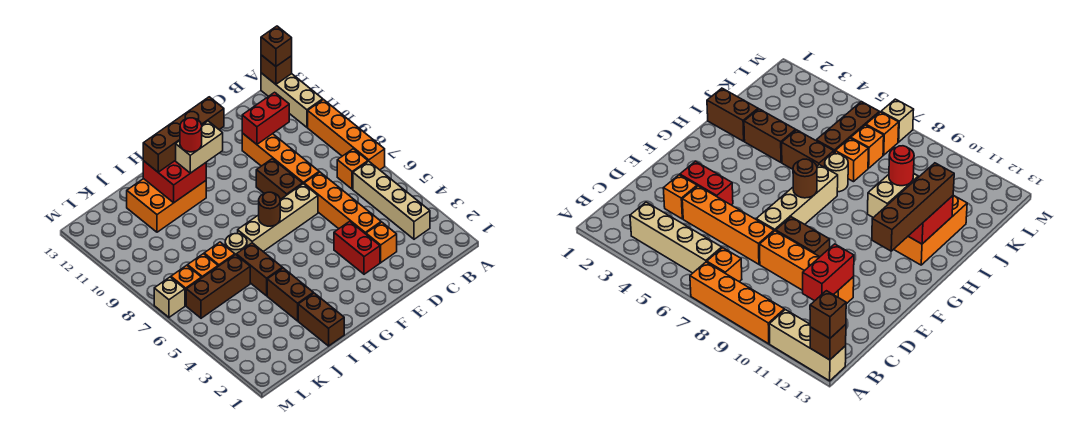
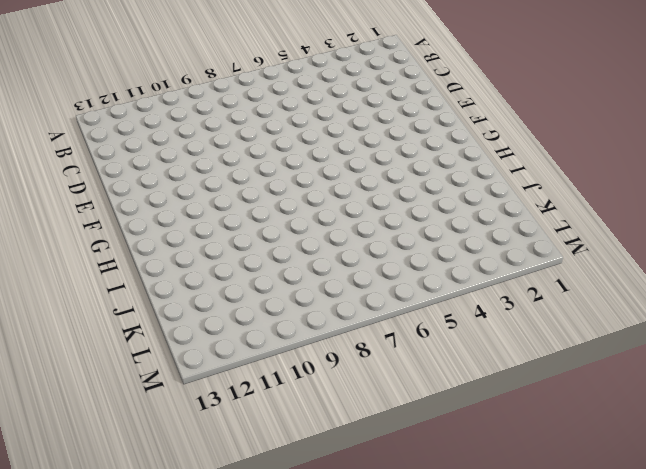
none -> orange 1x4 brick [308,100,385,170]
none -> tan 1x3 brick [261,73,323,127]
none -> tan 1x4 brick [353,161,430,239]

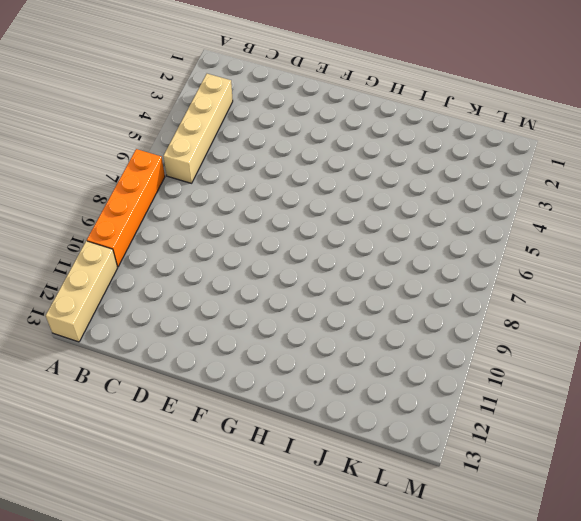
none -> orange 1x1 brick [337,149,368,189]
none -> orange 1x1 brick [366,222,397,263]
none -> orange 1x4 brick [304,172,381,234]

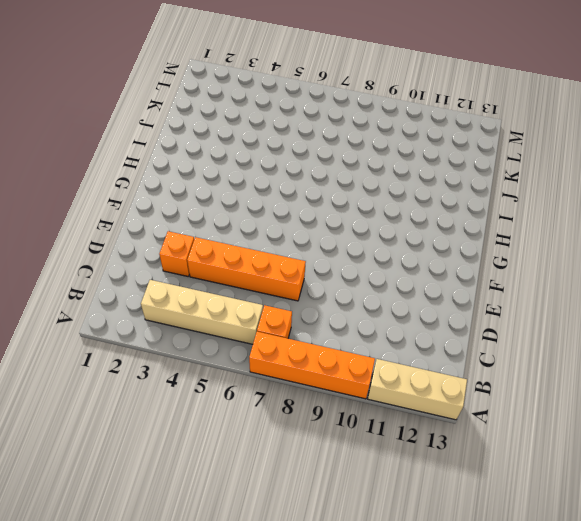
none -> orange 1x4 brick [242,133,319,184]
none -> red 1x2 brick [334,221,380,274]
none -> tan 1x4 brick [238,184,318,251]

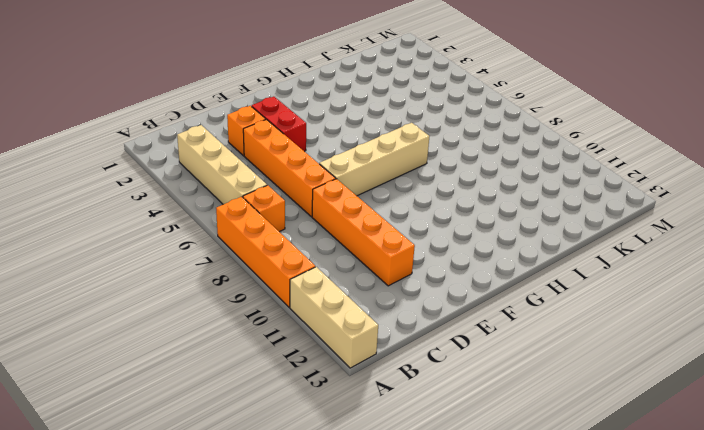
none -> brown 1x2 brick [256,159,303,200]
none -> orange 2x3 brick [127,179,206,232]
none -> brown 1x2 brick [298,293,344,346]

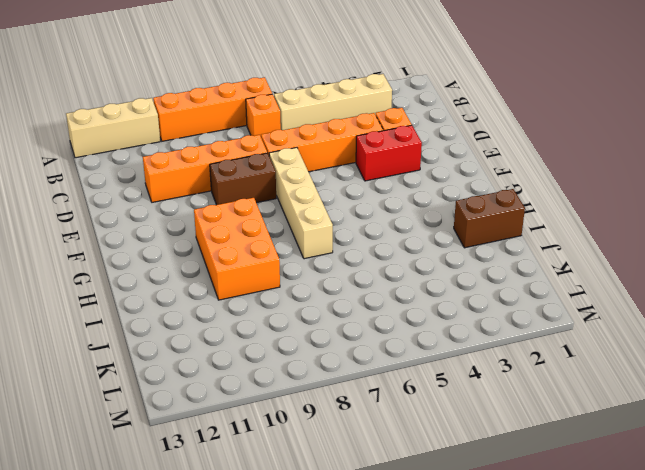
orange 2x3 brick [194,198,280,300] -> orange 2x3 brick moved to [127,179,206,232]
none -> brown 1x2 brick [267,268,313,321]
none -> brown 1x2 brick [236,243,282,296]
none -> tan 1x1 round brick [225,234,247,255]

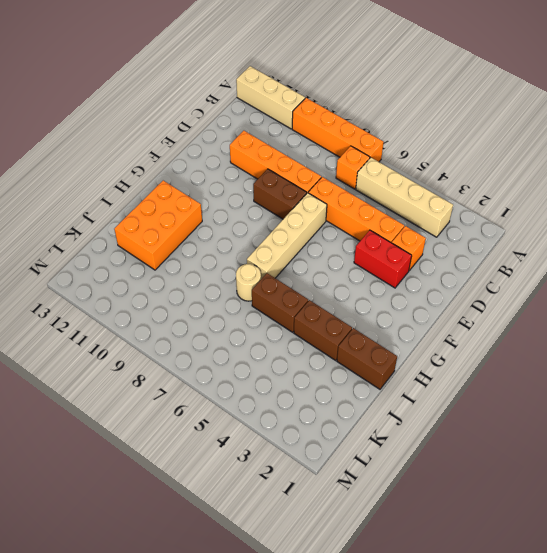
none -> brown 1x3 brick [186,255,250,318]
none -> orange 1x1 brick [204,242,235,266]
none -> orange 1x1 brick [188,254,218,277]

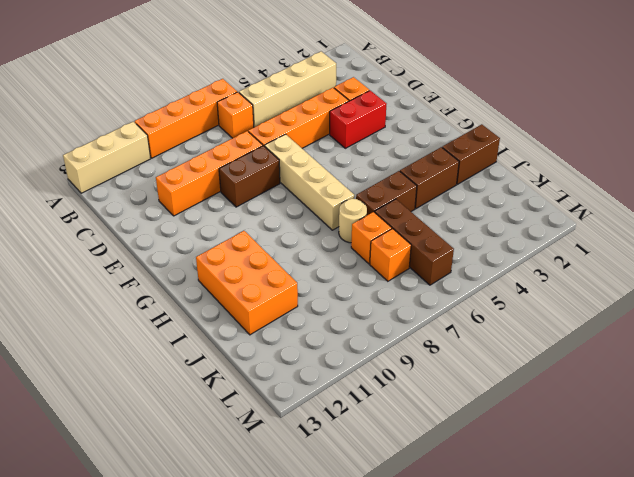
none -> orange 1x1 brick [171,265,202,306]
none -> tan 1x1 brick [154,277,185,317]
none -> brown 1x1 brick [261,55,292,84]

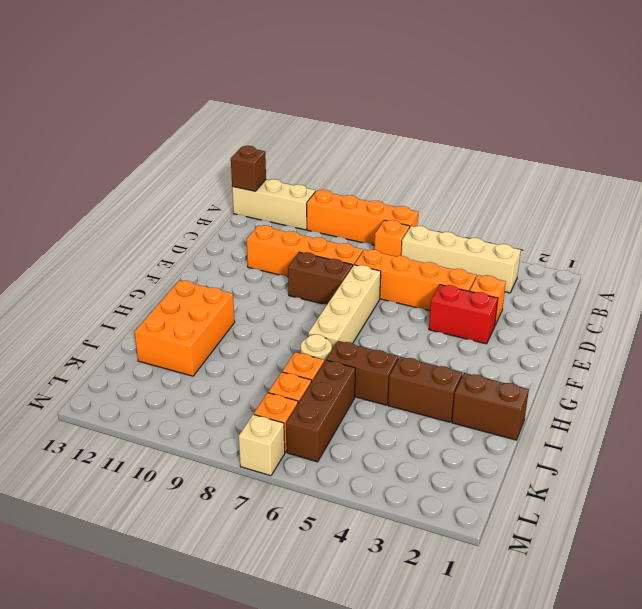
none -> red 1x2 brick [242,92,289,144]
none -> brown 1x1 round brick [259,192,280,226]
none -> red 2x2 brick [143,160,206,203]

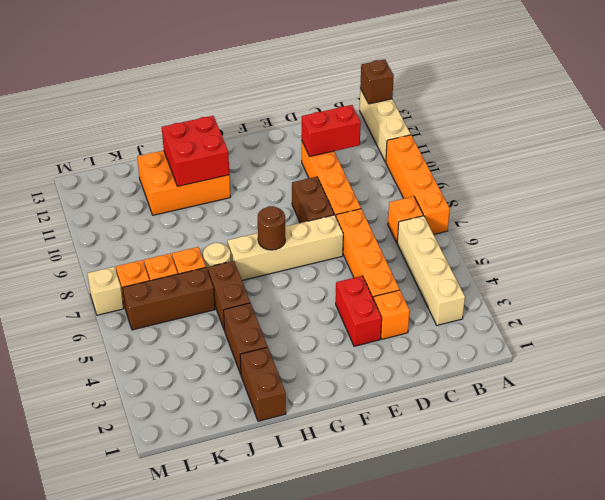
none -> brown 1x1 brick [261,26,292,66]
none -> brown 1x4 brick [143,97,224,172]
none -> tan 1x2 brick [176,121,223,173]

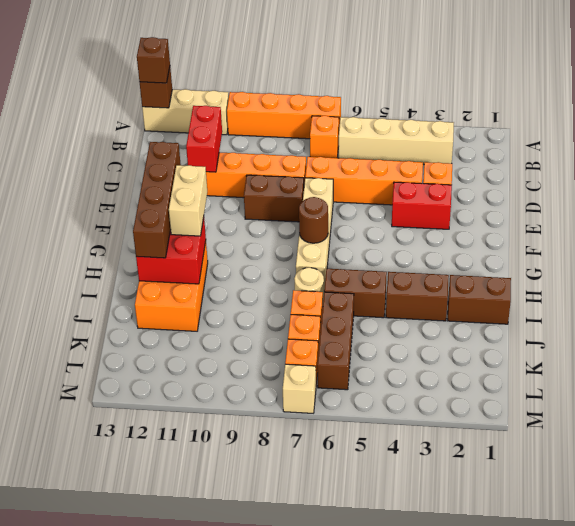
none -> red 1x1 round brick [180,118,202,152]

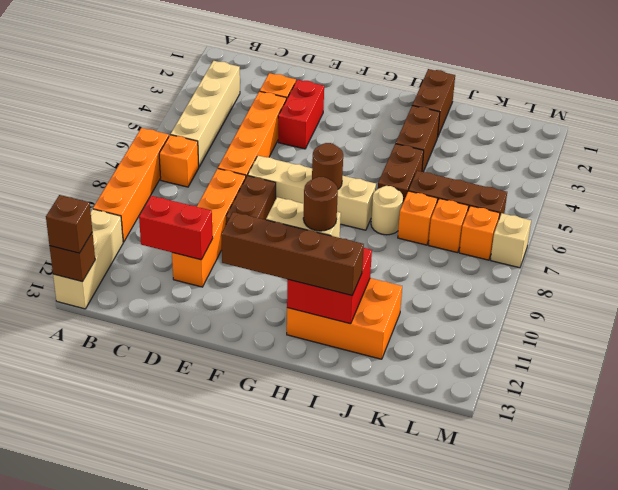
brown 1x1 round brick [303,177,338,231] -> red 1x1 round brick [180,118,202,152]

